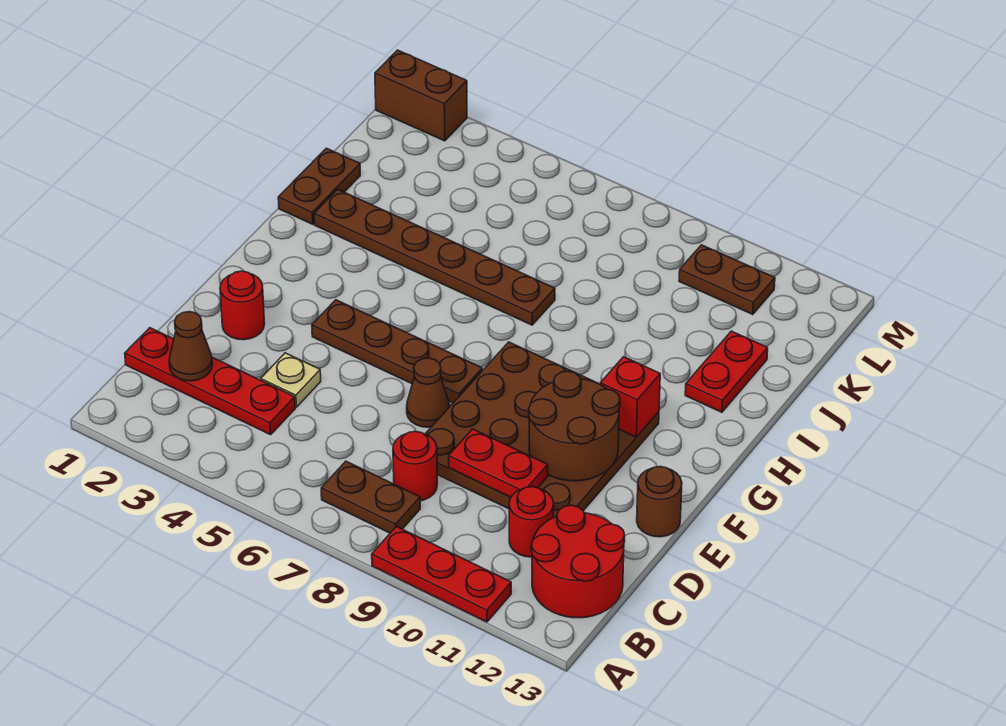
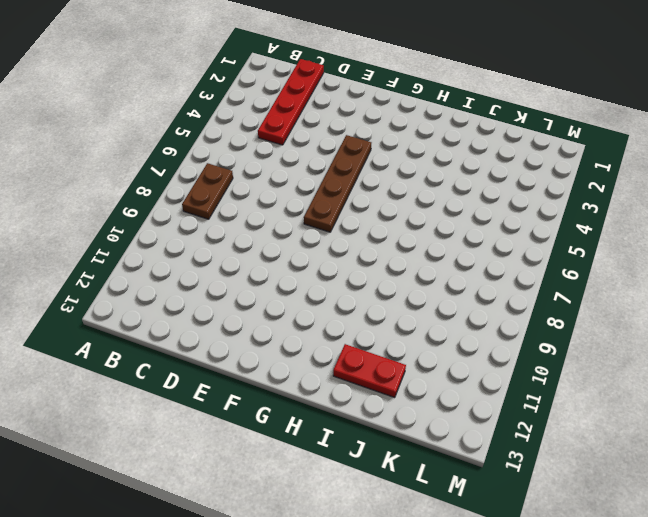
none -> red 1x3 plate [372,527,511,622]
none -> red 2x2 round brick [531,505,625,618]
none -> red 1x1 round brick [393,431,437,501]

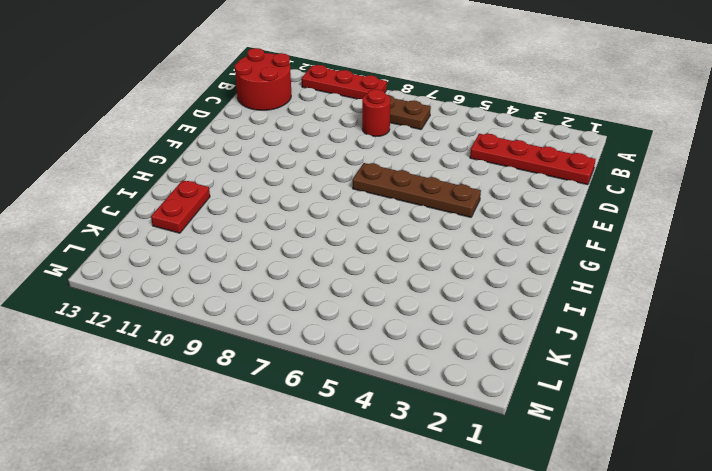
none -> red 1x1 round brick [509,487,554,557]
none -> tan 1x1 plate [261,353,321,407]
none -> brown 4x4 plate [425,342,659,517]

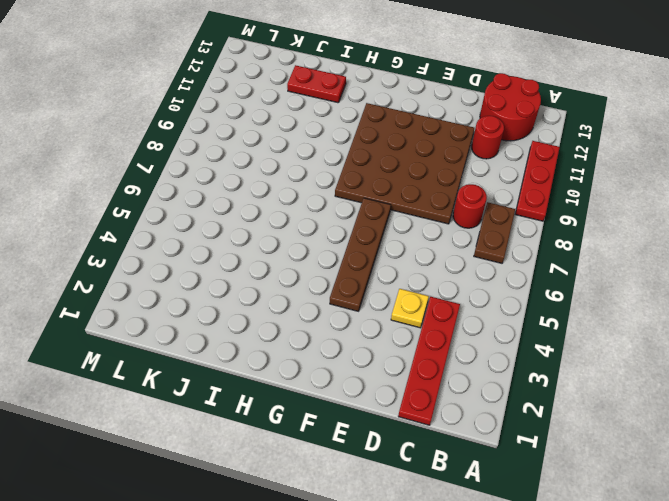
yellow 1x1 plate [391,289,429,328] -> tan 1x1 plate [261,353,321,407]
none -> red 1x1 round brick [220,271,265,340]
none -> brown 1x1 cone [407,358,450,427]
none -> brown 1x1 round brick [637,467,682,537]

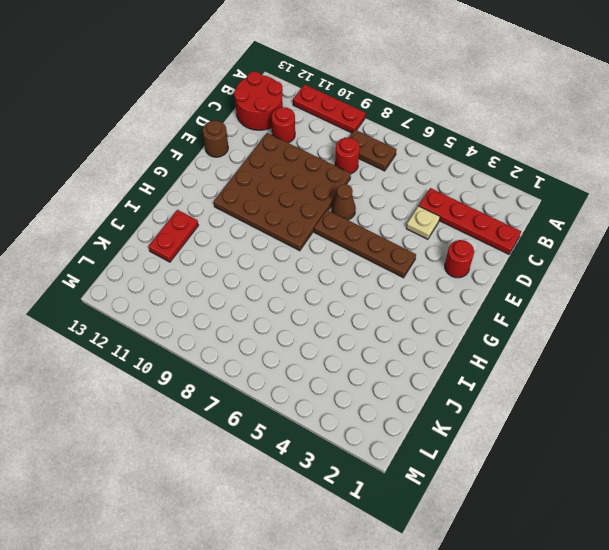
none -> brown 1x2 plate [278,148,360,224]
none -> brown 1x6 plate [314,189,555,325]
none -> brown 1x2 plate [679,245,775,314]

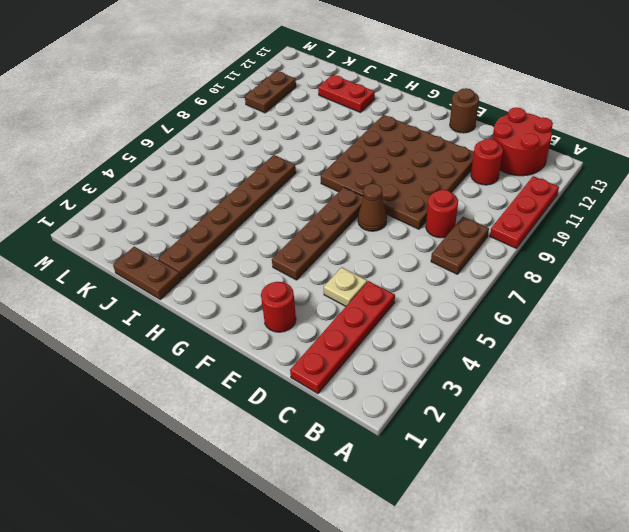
none -> brown 1x2 brick [375,50,467,141]
none -> brown 1x1 cone [169,312,212,381]
none -> red 1x2 plate [449,429,548,497]

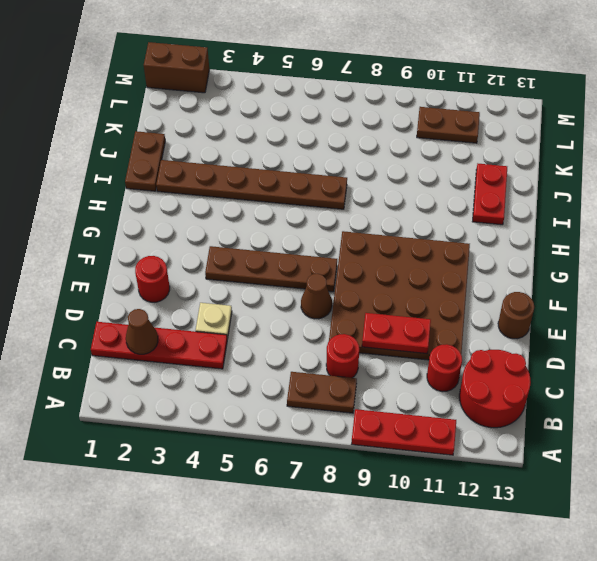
none -> brown 2x2 round brick [529,371,620,481]
none -> red 1x1 brick [600,357,660,437]

